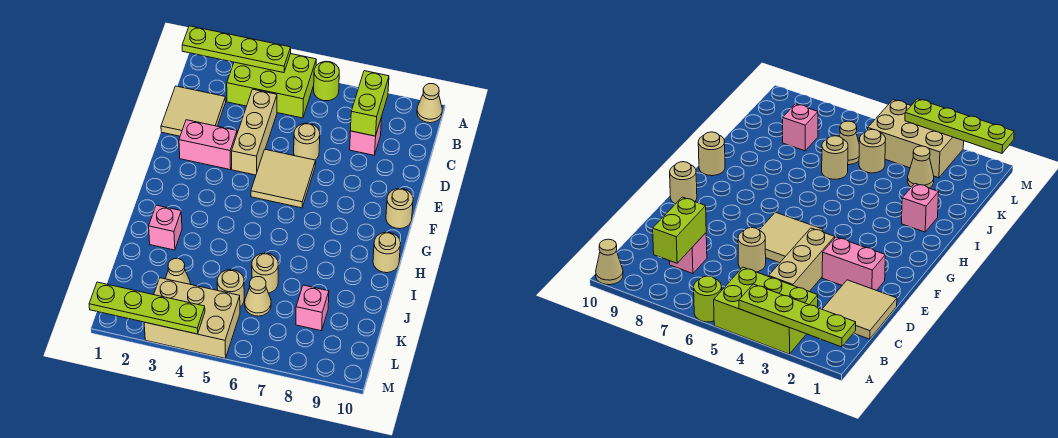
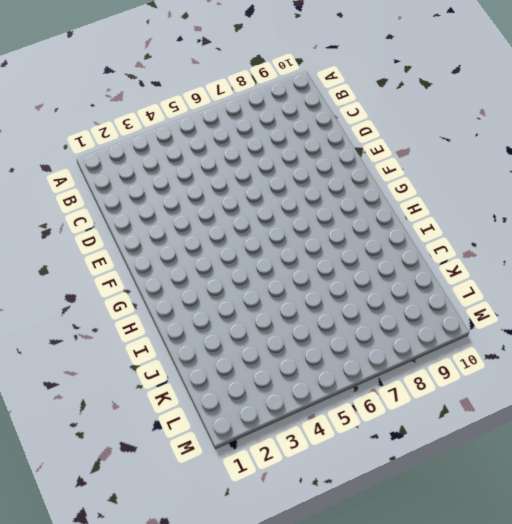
none -> lime 2x3 brick [227,54,316,118]
none -> lime 1x1 round brick [314,61,339,101]
none -> tan 1x1 cone [417,84,442,123]

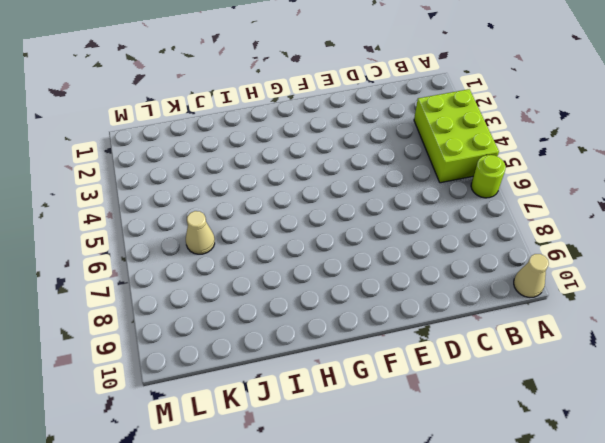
none -> tan 2x2 tile [161,86,226,136]
none -> tan 1x3 brick [231,89,277,175]
none -> pink 1x1 brick [350,117,382,155]

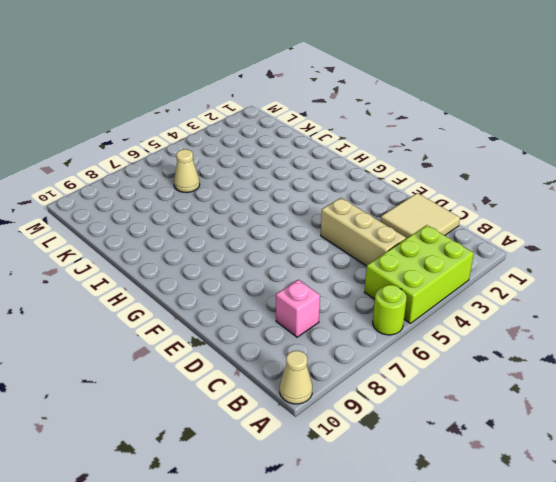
none -> tan 1x1 round brick [294,123,320,160]
none -> pink 1x2 brick [179,120,237,169]
none -> tan 2x2 tile [251,150,316,208]

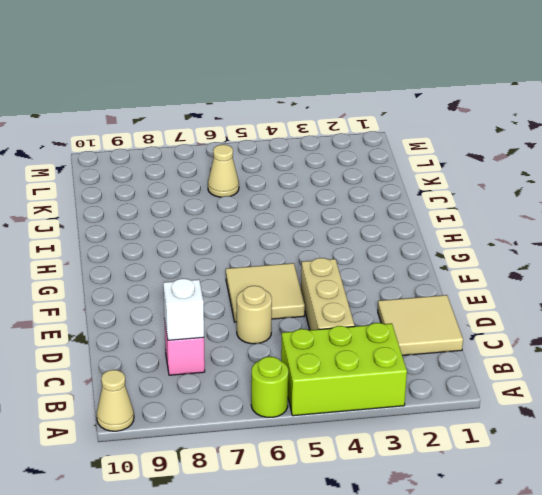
white 1x1 brick [163,279,204,340] -> lime 1x2 brick [351,71,389,136]
none -> pink 1x2 brick [179,120,237,169]
none -> tan 1x1 round brick [386,189,413,229]
none -> tan 1x1 round brick [373,232,401,273]

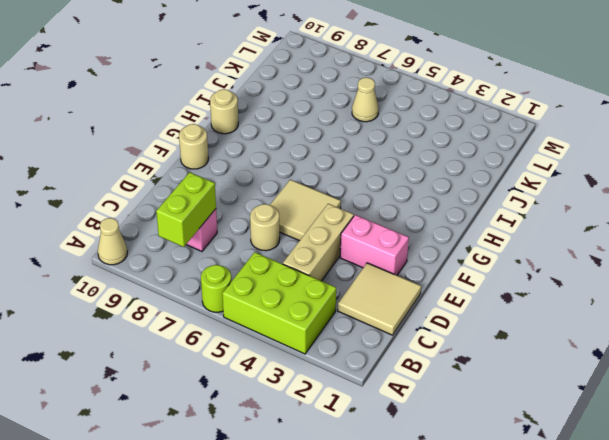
none -> pink 1x1 brick [149,205,182,250]
none -> tan 1x1 round brick [252,253,278,293]
none -> tan 1x1 cone [165,259,190,284]

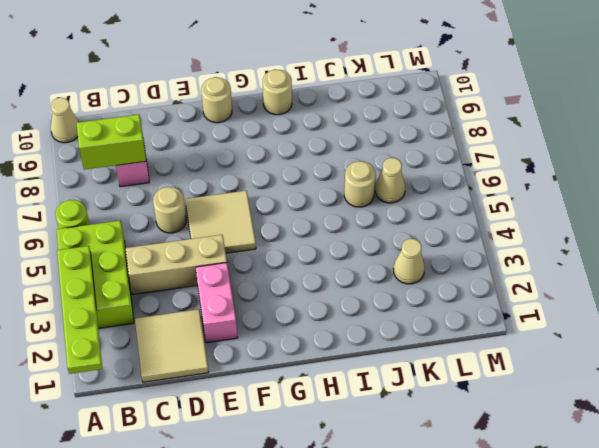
none -> pink 1x1 brick [149,205,182,250]
none -> tan 1x1 round brick [217,270,244,307]
none -> pink 1x1 brick [296,285,329,331]

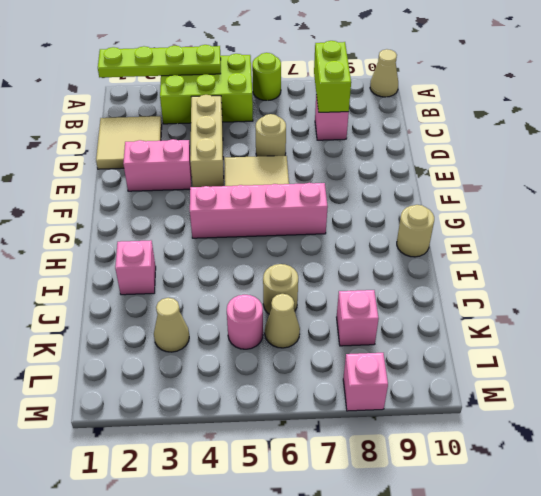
pink 1x4 brick [190,183,328,238] -> none
pink 1x1 round brick [227,295,263,349] -> tan 1x1 round brick [217,270,244,307]
pink 1x1 brick [343,353,388,411] -> none
none -> tan 1x1 round brick [386,189,413,229]
none -> tan 2x3 brick [144,278,240,358]
none -> lime 1x4 plate [89,282,205,334]

